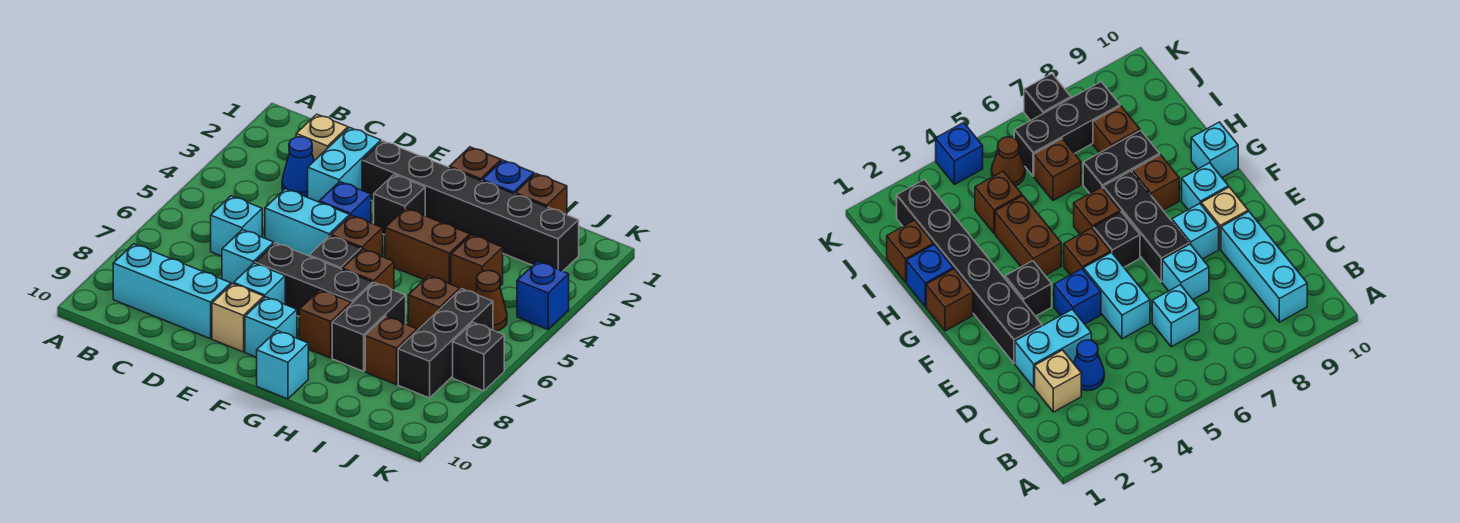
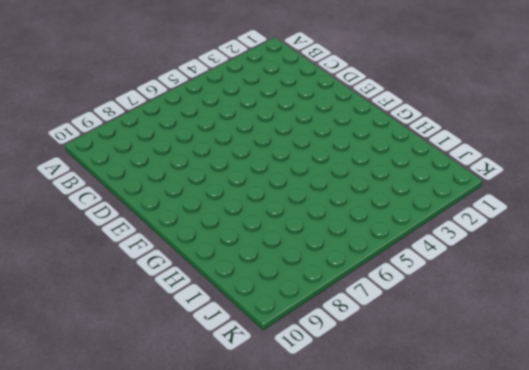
none -> cyan 1x3 brick [113,244,231,339]
none -> tan 1x1 brick [296,114,348,161]
none -> blue 1x1 cone [282,137,314,197]
none -> cyan 1x1 brick [211,196,262,256]

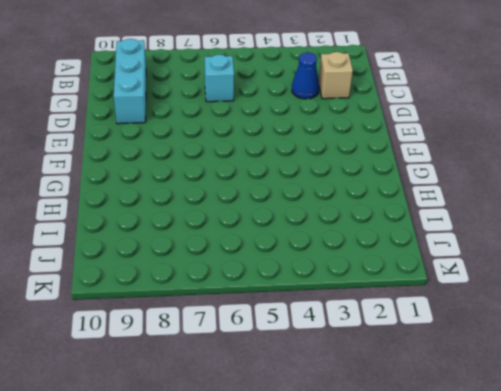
none -> cyan 1x2 brick [308,127,381,202]
none -> cyan 1x2 brick [265,189,350,256]
none -> cyan 1x1 brick [222,230,274,284]
none -> black 1x6 brick [362,141,579,271]

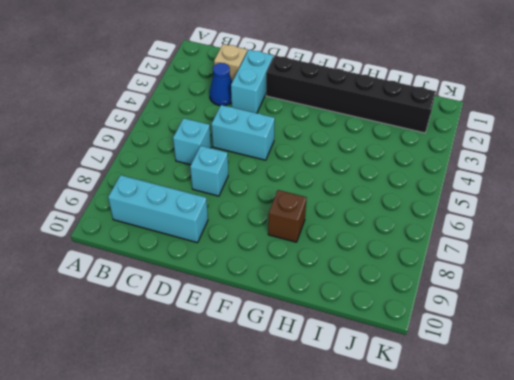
none -> blue 1x1 brick [319,182,371,223]
none -> black 1x3 brick [255,243,373,316]
none -> cyan 1x1 brick [234,263,285,304]
none -> tan 1x1 brick [212,284,264,352]

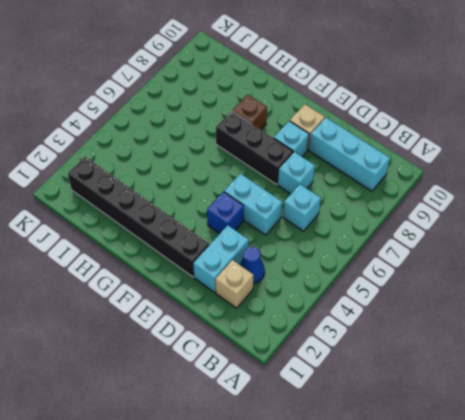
none -> black 1x1 brick [373,175,425,235]
none -> brown 1x1 brick [331,215,383,257]
none -> black 1x1 brick [309,236,361,269]
none -> cyan 1x1 brick [245,297,297,357]

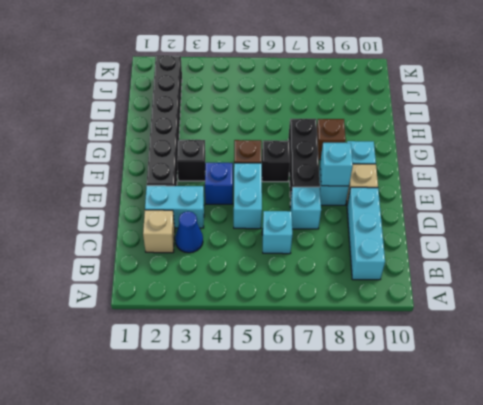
cyan 1x1 brick [320,143,353,186] -> cyan 1x1 brick moved to [257,331,308,399]
none -> brown 1x1 brick [449,147,501,181]
none -> brown 1x2 brick [385,208,470,284]
none -> brown 1x1 brick [342,249,394,290]
none -> blue 1x1 brick [482,160,534,194]

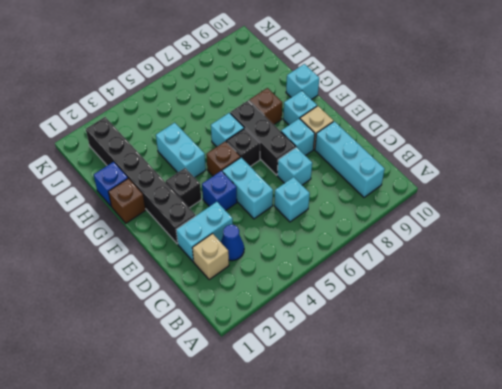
cyan 1x2 brick [156,123,206,178] -> brown 1x2 brick [385,208,470,284]
cyan 1x1 brick [211,113,244,147] -> brown 1x1 brick [342,249,394,290]
none -> black 1x2 brick [332,283,406,371]
none -> brown 1x1 brick [515,174,567,215]
none -> brown 1x1 brick [451,235,503,293]
none -> brown 1x1 brick [408,275,460,331]

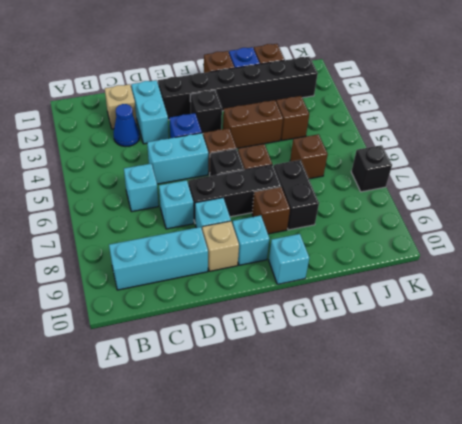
none -> brown 1x1 brick [365,316,417,385]
none -> brown 1x1 cone [476,270,507,331]
none -> black 1x3 brick [398,289,493,398]
none -> blue 1x1 brick [517,261,569,329]

